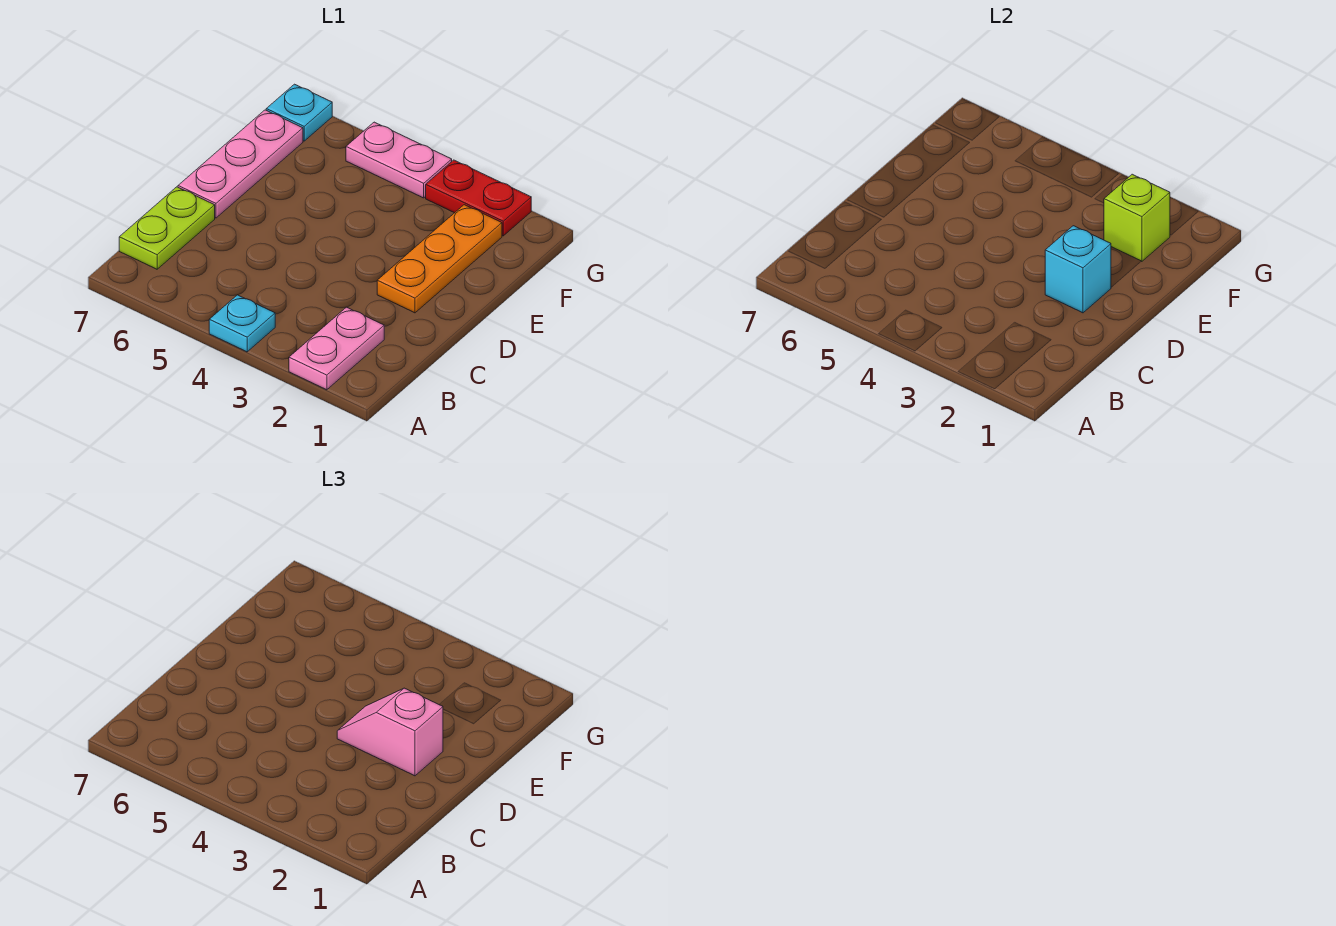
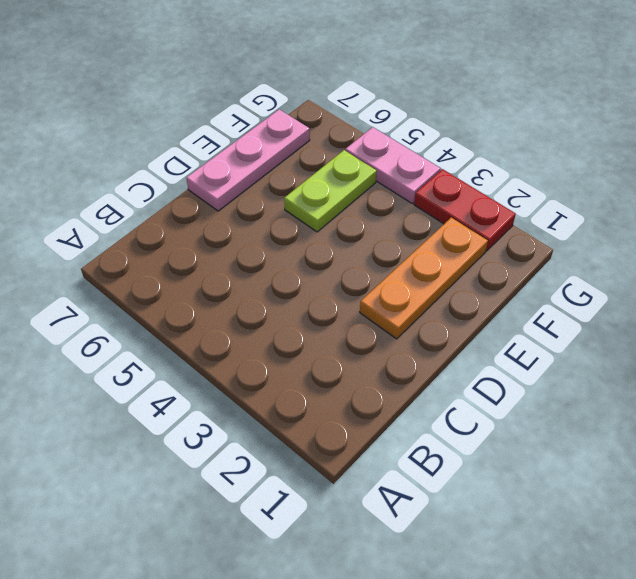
lime 1x2 plate [284,150,377,232] -> lime 1x2 plate moved to [119,187,215,269]
none -> pink 1x2 plate [289,307,384,390]
none -> cyan 1x1 plate [209,295,275,352]

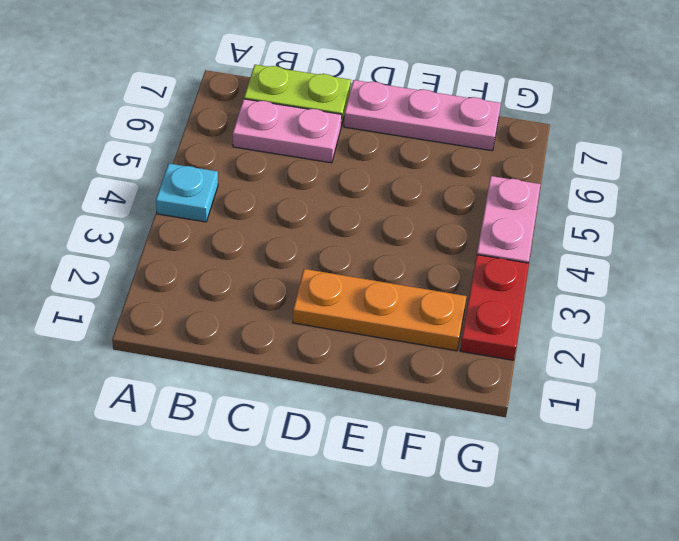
pink 1x2 plate [233,99,342,163] -> pink 1x2 plate moved to [289,307,384,390]
none -> cyan 1x1 plate [266,84,332,141]
none -> cyan 1x1 brick [1045,226,1111,313]

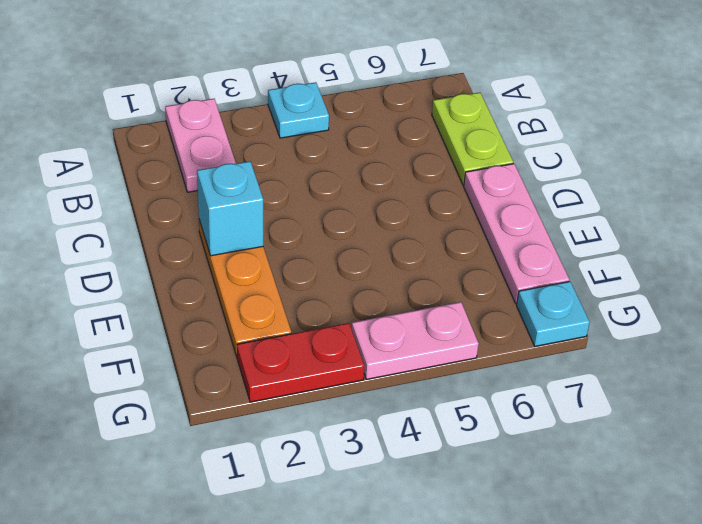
none -> lime 1x1 brick [1104,174,1170,261]
none -> pink 1x2 slope [337,688,443,776]

